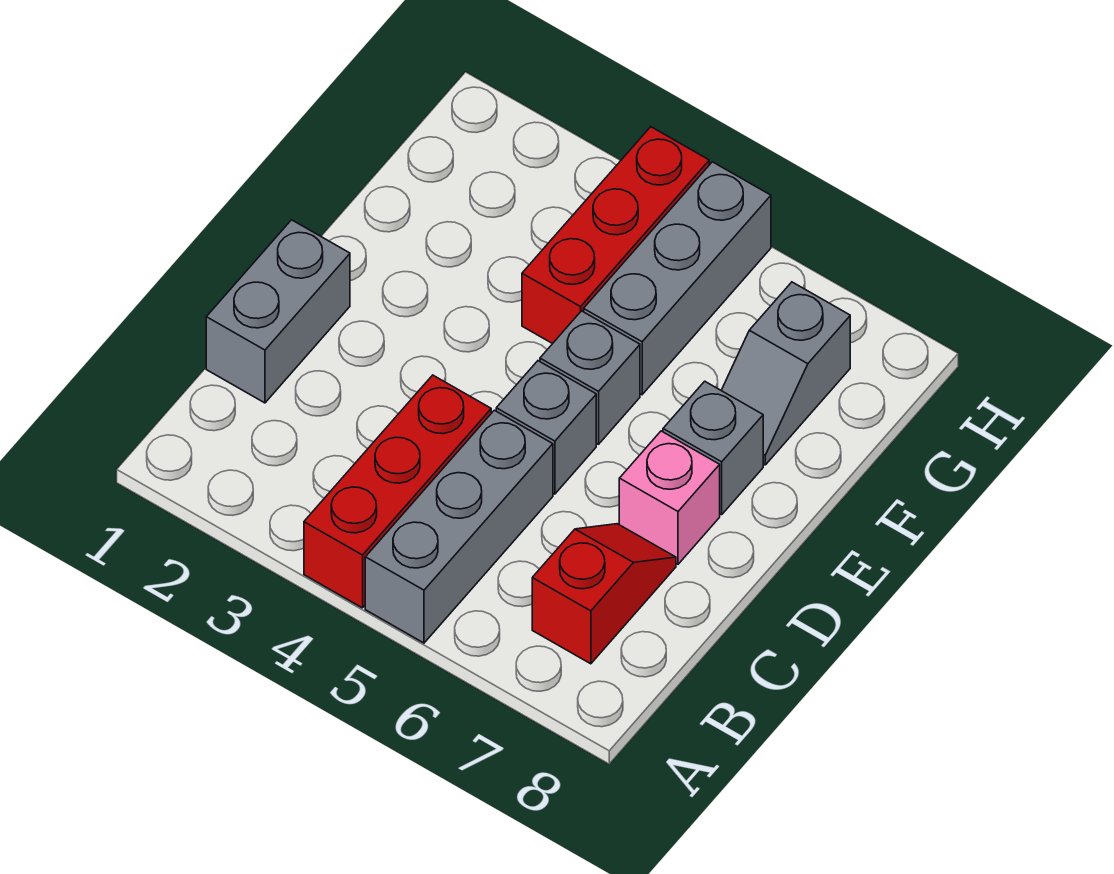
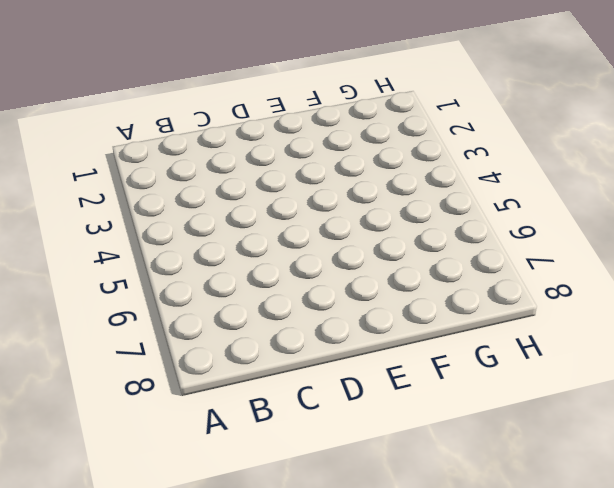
none -> red 1x3 brick [304,375,491,608]
none -> grey 1x3 brick [365,410,553,643]

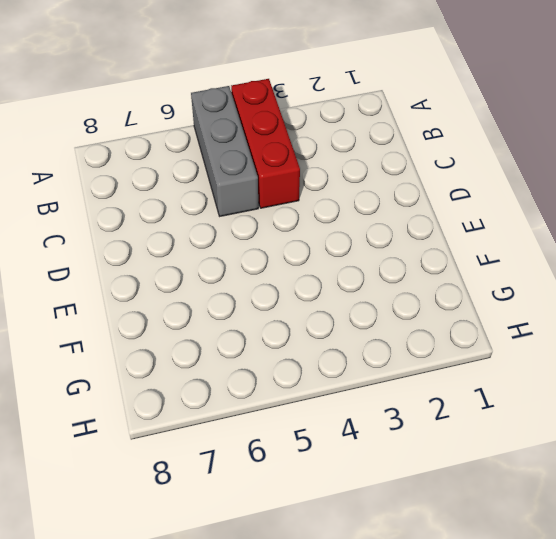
none -> red 1x2 slope [532,524,676,664]
none -> grey 1x2 brick [206,220,350,403]

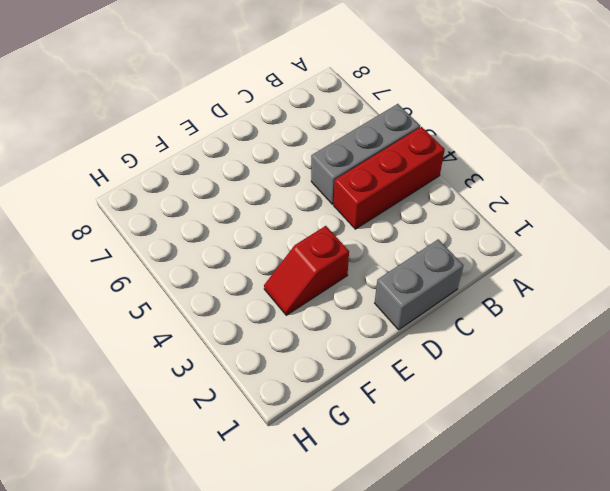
red 1x2 slope [264,226,349,315] -> red 1x2 slope moved to [532,524,676,664]
none -> grey 1x1 brick [496,361,596,494]
none -> pink 1x1 brick [619,431,720,564]

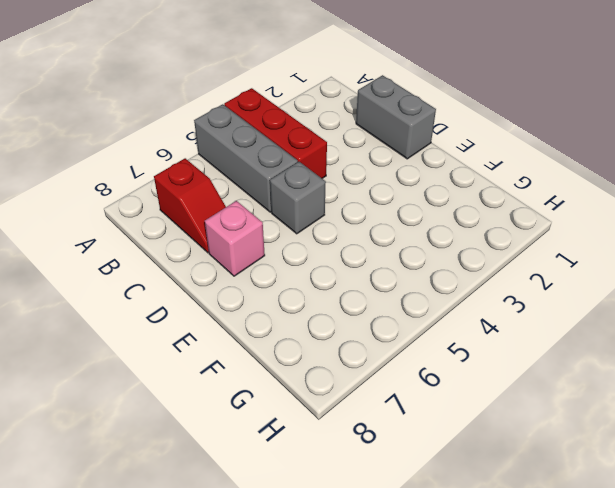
none -> grey 1x1 brick [540,311,640,444]
none -> grey 1x1 brick [663,381,763,515]

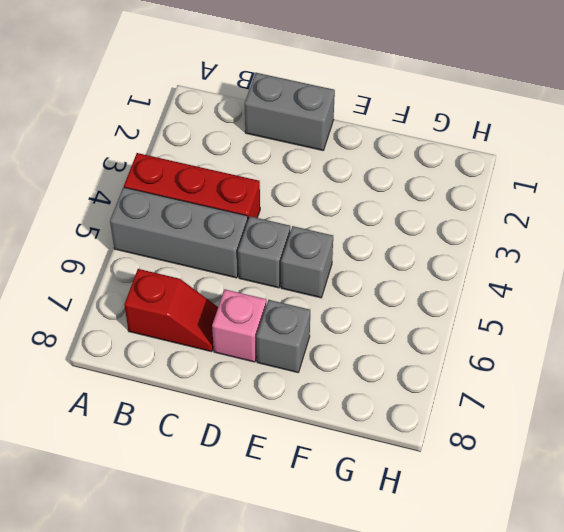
none -> red 1x3 brick [522,127,709,344]
none -> grey 1x3 brick [584,162,771,394]

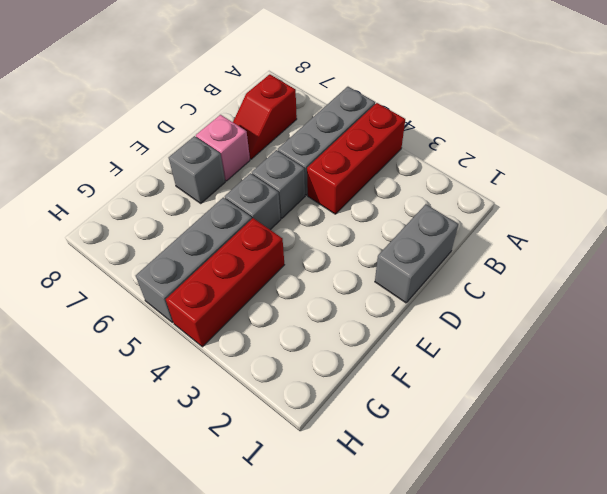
none -> grey 1x2 slope [721,282,850,465]

